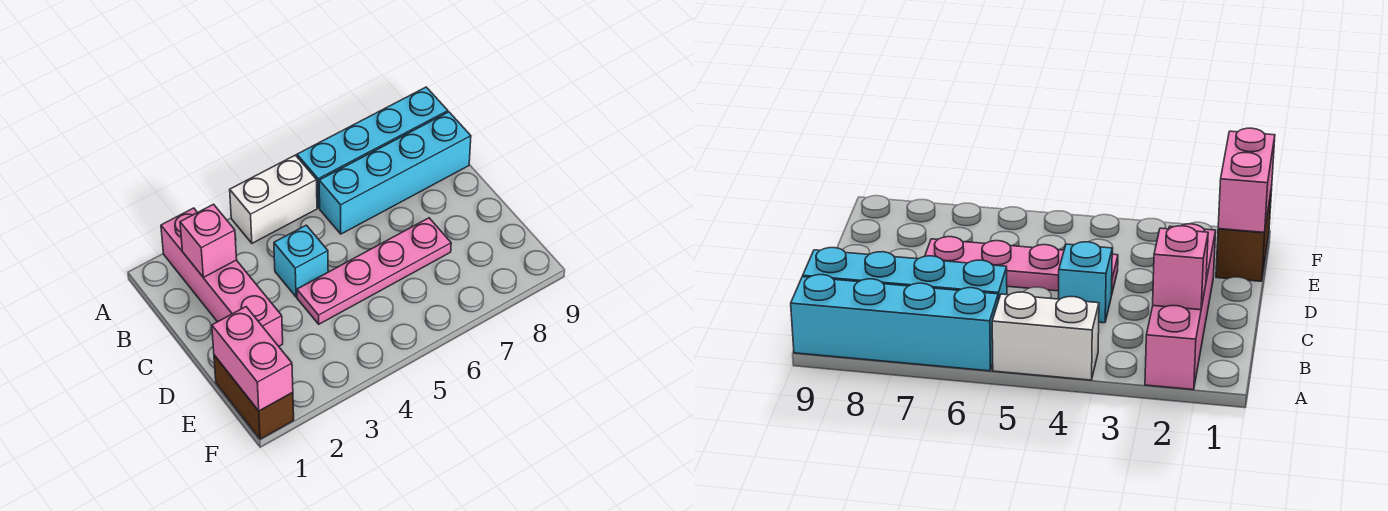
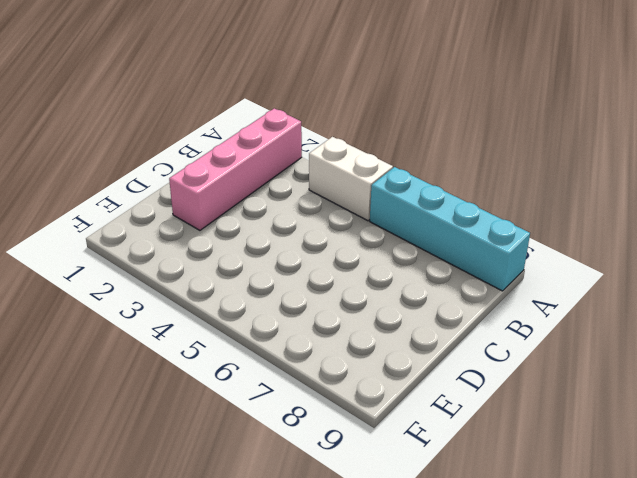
none -> cyan 1x4 brick [319,112,471,234]
none -> cyan 1x1 brick [274,225,328,297]

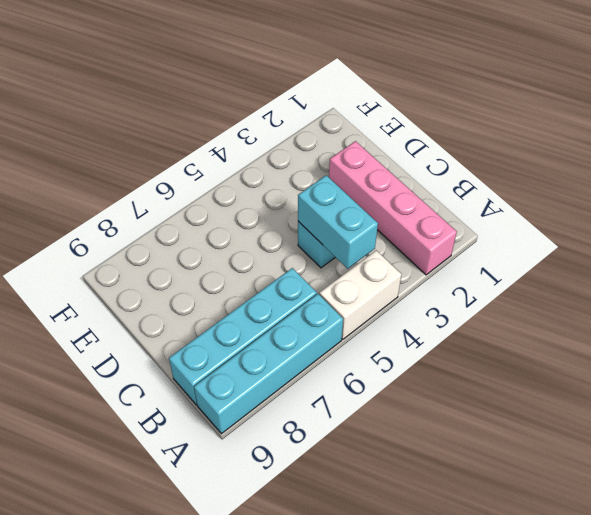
cyan 1x2 brick [298,175,378,269] -> none
none -> pink 1x4 plate [297,218,451,324]
none -> brown 1x2 brick [214,355,294,439]

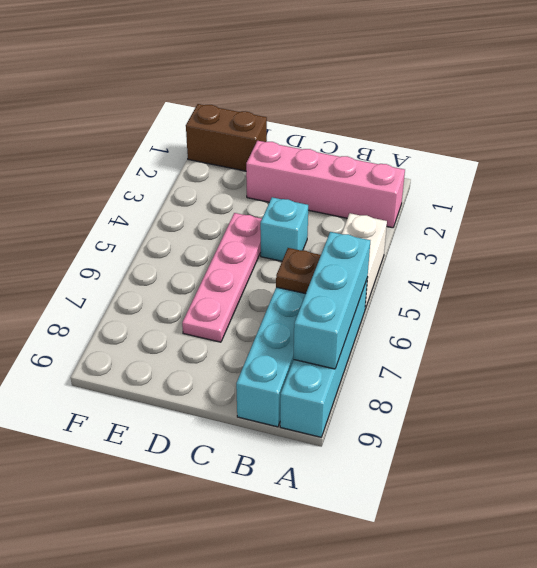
cyan 1x3 brick [294,232,370,369] -> none
brown 1x1 plate [276,248,321,294] -> none
none -> pink 1x1 brick [180,204,237,277]
none -> pink 1x2 brick [212,307,293,411]

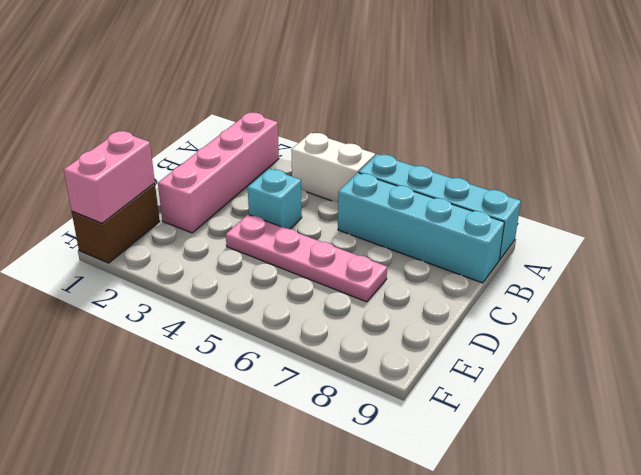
none -> pink 1x1 brick [180,204,237,277]

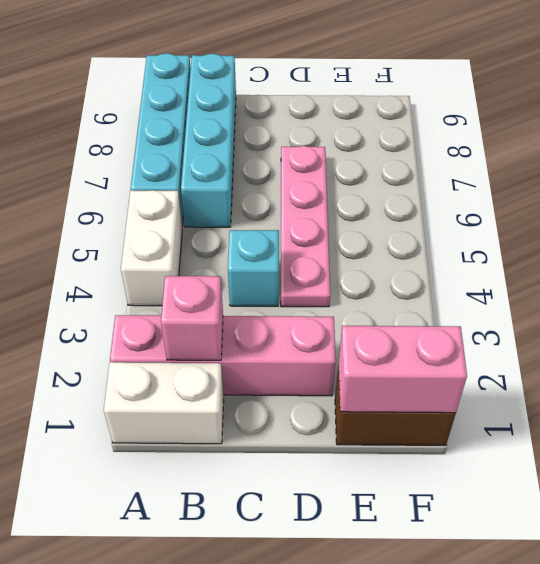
white 1x2 brick [104,362,224,444] -> none

